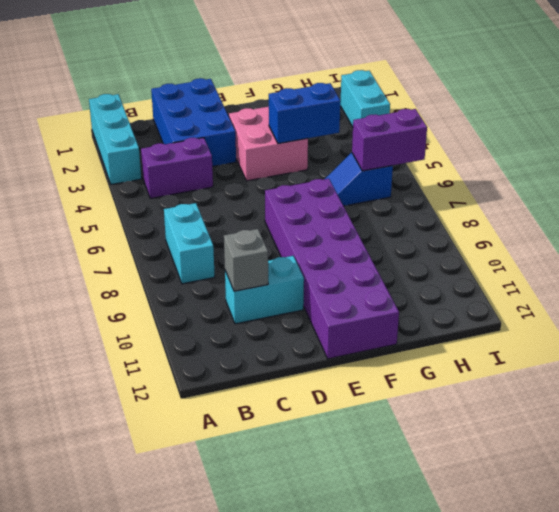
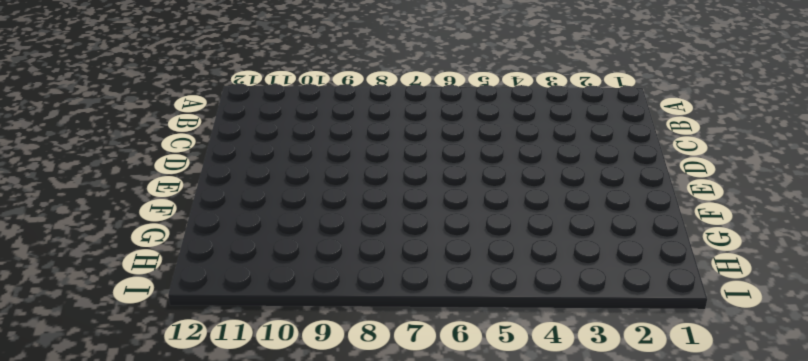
none -> cyan 1x3 brick [89,94,141,185]
none -> purple 1x2 brick [141,138,213,198]
none -> cyan 1x2 brick [164,203,215,284]

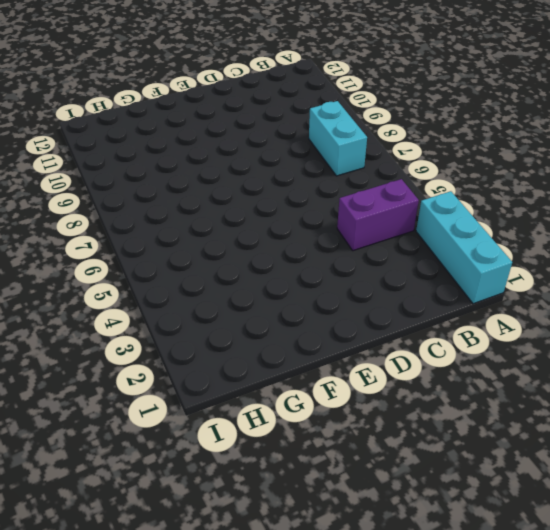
none -> blue 2x3 brick [151,78,236,166]
none -> cyan 1x2 brick [225,256,304,324]
none -> pink 2x2 brick [229,107,308,181]

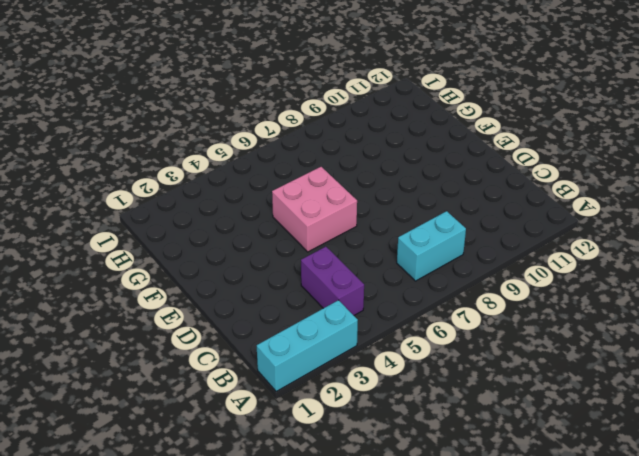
pink 2x2 brick [272,167,357,252] -> pink 2x2 brick moved to [229,107,308,181]
none -> blue 2x3 brick [151,78,236,166]
none -> cyan 1x2 brick [225,256,304,324]
none -> purple 2x6 brick [265,179,399,359]

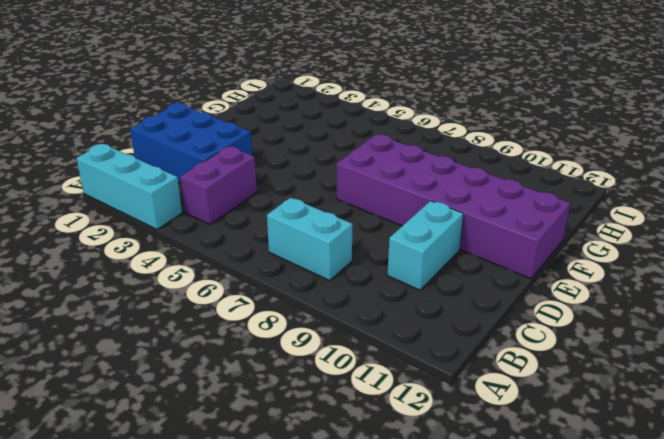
none -> pink 2x2 brick [229,107,308,181]
none -> blue 1x2 slope [325,153,393,206]
none -> cyan 1x2 brick [340,70,390,127]

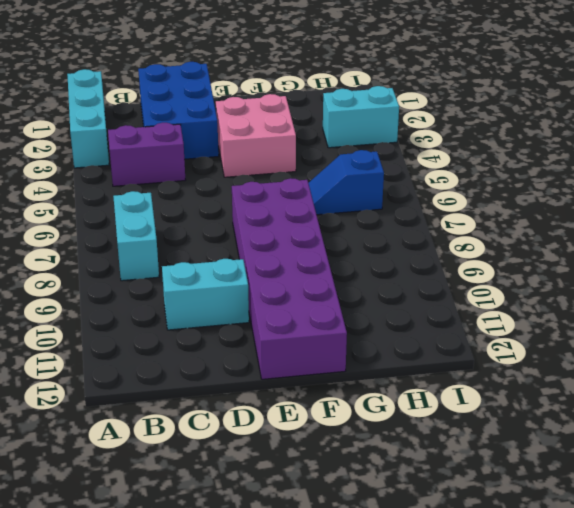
cyan 1x2 brick [323,86,399,148] -> cyan 1x2 brick turned to [340,70,390,127]
none -> grey 1x1 brick [224,229,268,291]
none -> blue 1x2 brick [269,83,340,144]
none -> purple 1x2 brick [352,109,427,171]

